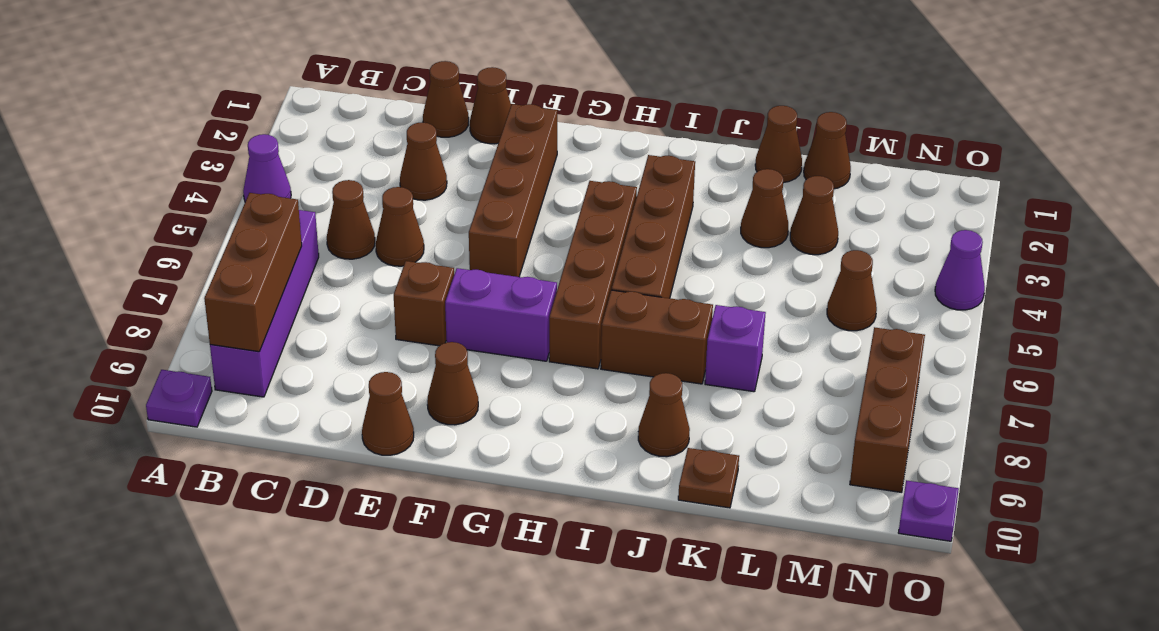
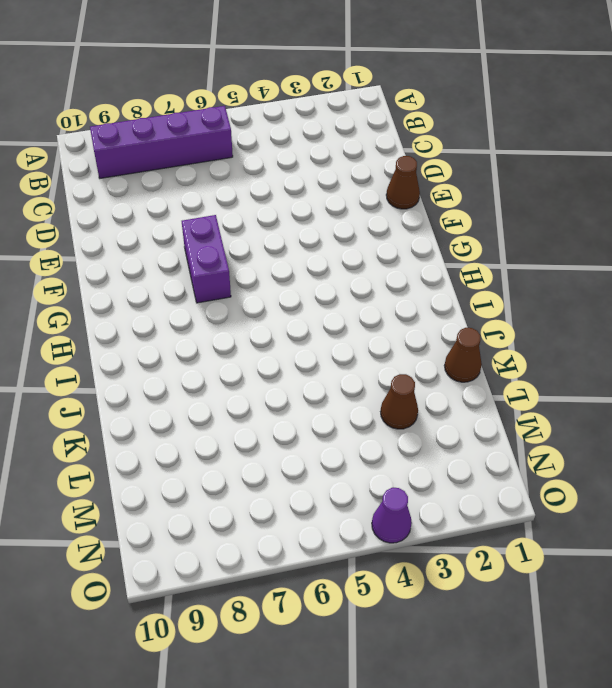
none -> purple 1x1 cone [243,134,291,202]
none -> purple 1x1 plate [146,370,212,427]
none -> brown 1x1 cone [327,180,375,259]

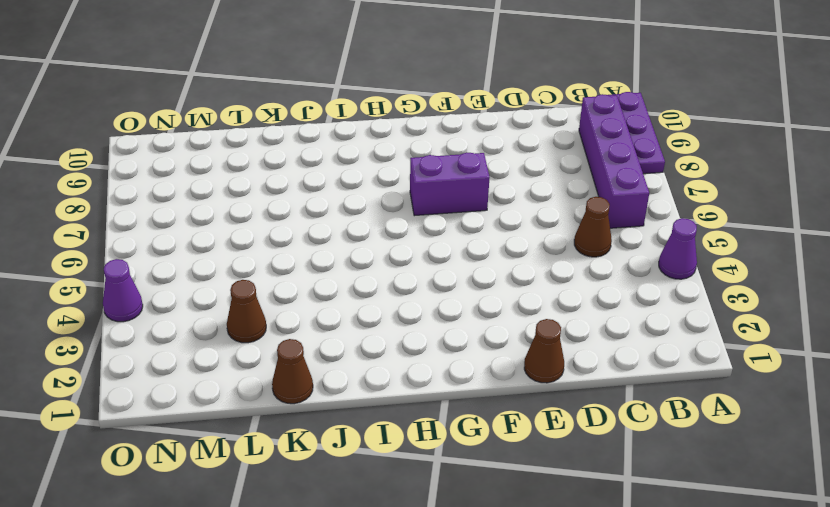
purple 1x3 plate [609,92,665,174] -> purple 1x1 plate [146,370,212,427]
none -> brown 1x1 cone [423,61,469,137]
none -> brown 1x1 cone [400,122,447,200]
none -> brown 1x1 cone [376,187,424,266]

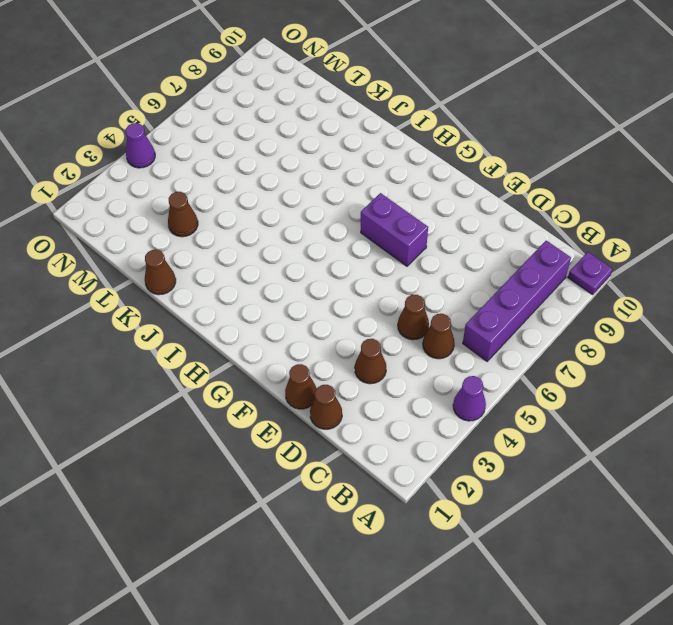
none -> brown 1x1 brick [394,261,454,346]
none -> brown 1x1 cone [362,372,414,455]
none -> brown 1x4 brick [469,104,557,277]

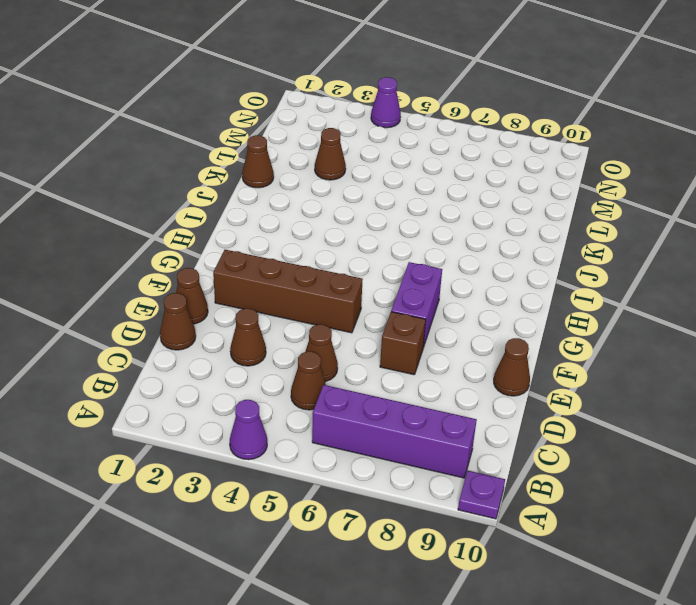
none -> brown 1x1 cone [427,342,478,425]
none -> brown 1x4 brick [549,181,637,369]
none -> brown 1x4 brick [612,155,695,298]

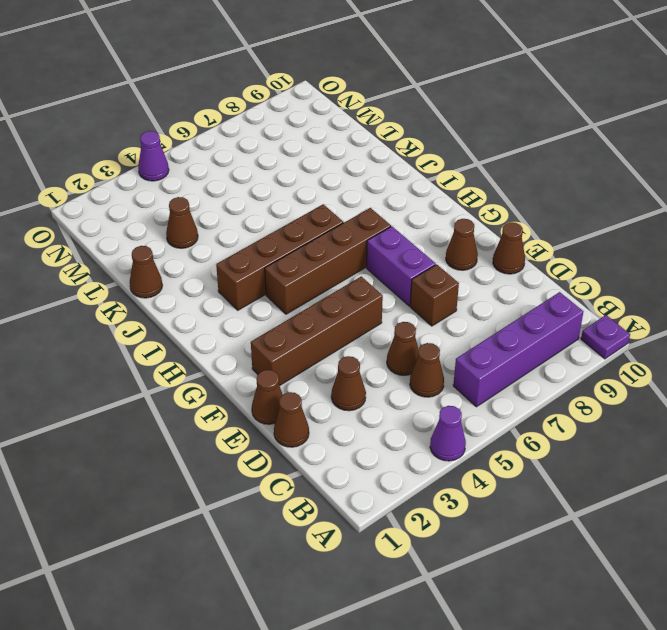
none -> brown 1x2 brick [601,290,713,384]
none -> brown 1x1 cone [638,373,690,457]
none -> brown 1x1 cone [741,169,788,248]

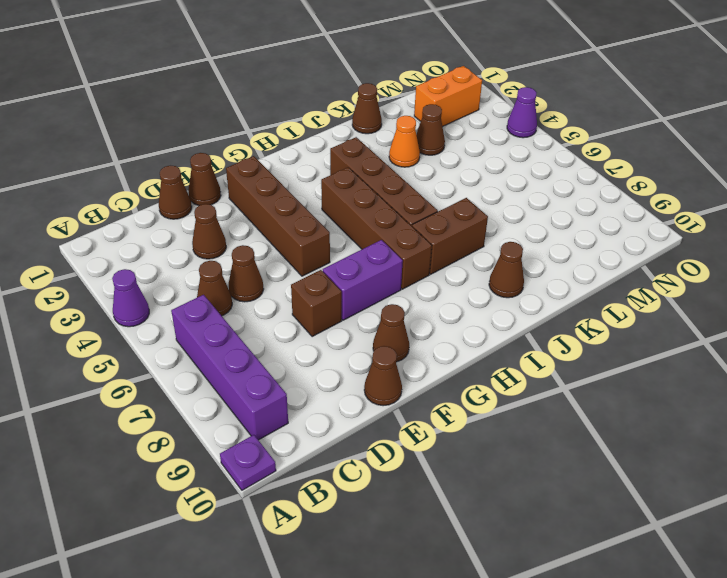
orange 1x1 cone [389,116,420,167] -> brown 1x1 cone [741,169,788,248]
orange 1x2 brick [414,66,482,127] -> none
none -> purple 1x1 brick [705,305,766,392]
none -> brown 1x1 plate [678,448,739,508]
none -> brown 1x1 cone [804,112,851,189]

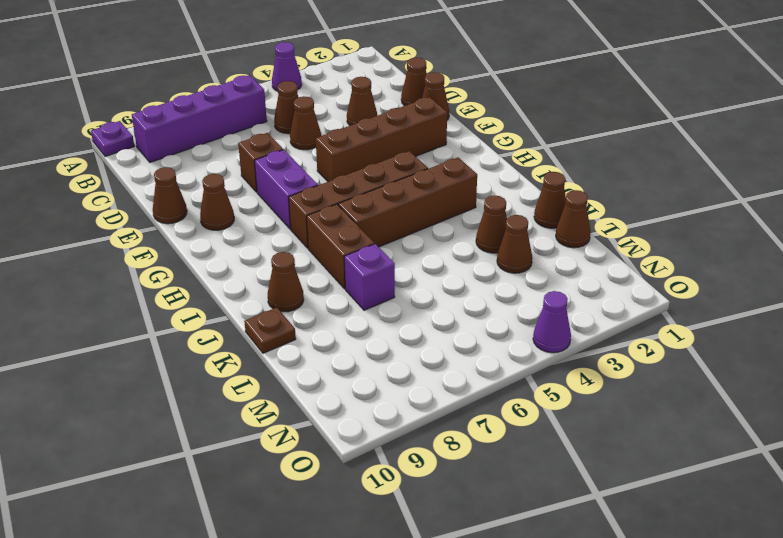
none -> brown 1x1 cone [827,250,877,331]
none -> brown 1x3 brick [850,327,925,492]
none -> purple 1x1 plate [898,480,959,541]

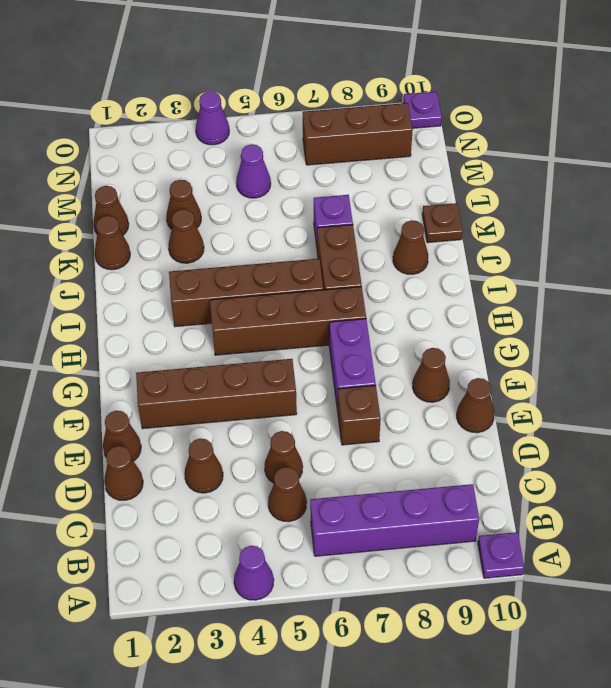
purple 1x1 cone [236,144,271,198] -> brown 1x1 cone [827,250,877,331]
none -> brown 1x3 brick [204,193,302,352]

